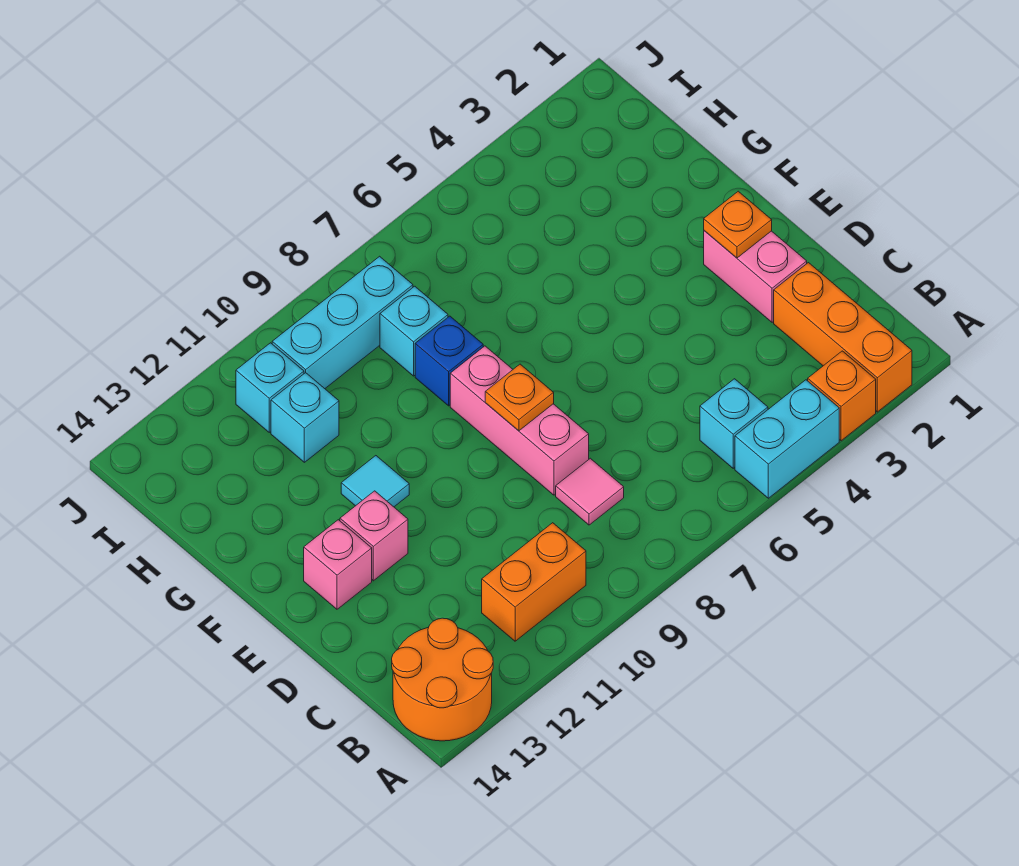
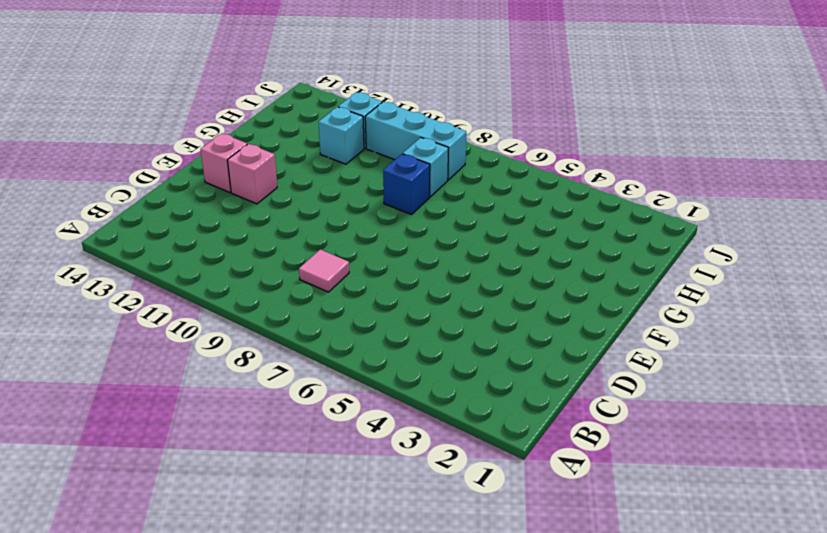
none -> orange 1x3 brick [774,263,912,412]
none -> orange 1x1 brick [808,351,876,441]
none -> cyan 1x2 brick [735,380,839,498]

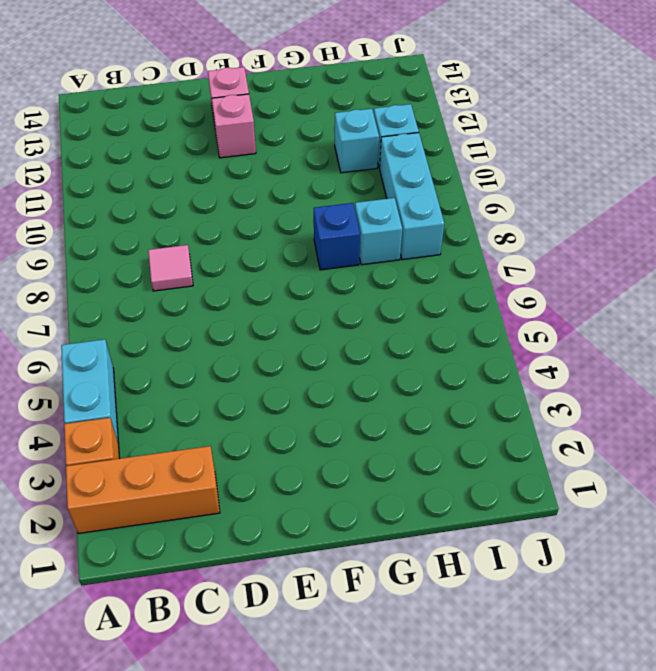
none -> orange 2x2 round brick [392,618,493,741]
none -> cyan 1x1 brick [700,379,768,468]
none -> orange 1x2 brick [482,523,586,641]

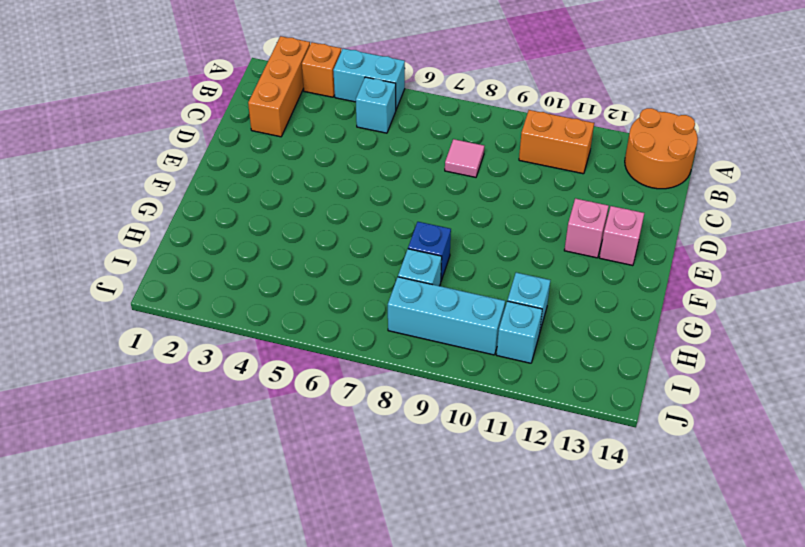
none -> pink 1x2 brick [704,231,807,322]
none -> pink 1x3 brick [450,346,589,495]
none -> cyan 1x1 tile [341,456,409,507]

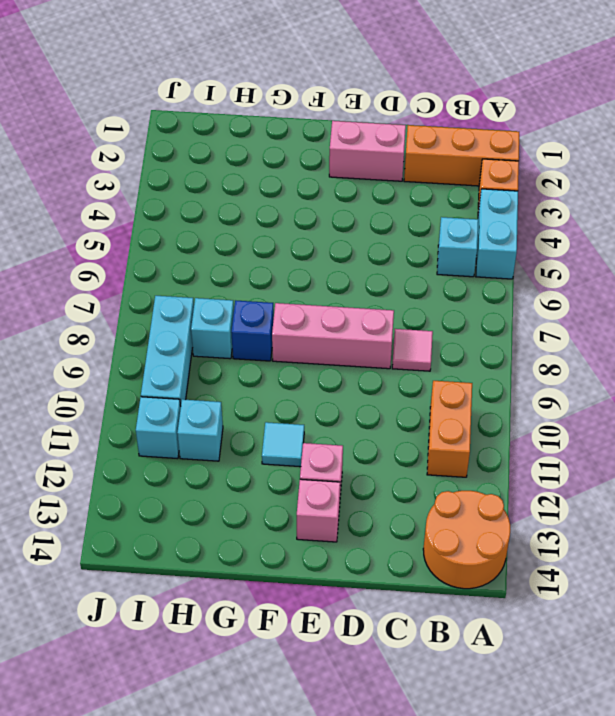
none -> orange 1x1 plate [704,191,772,258]
none -> orange 1x1 plate [485,364,554,431]

